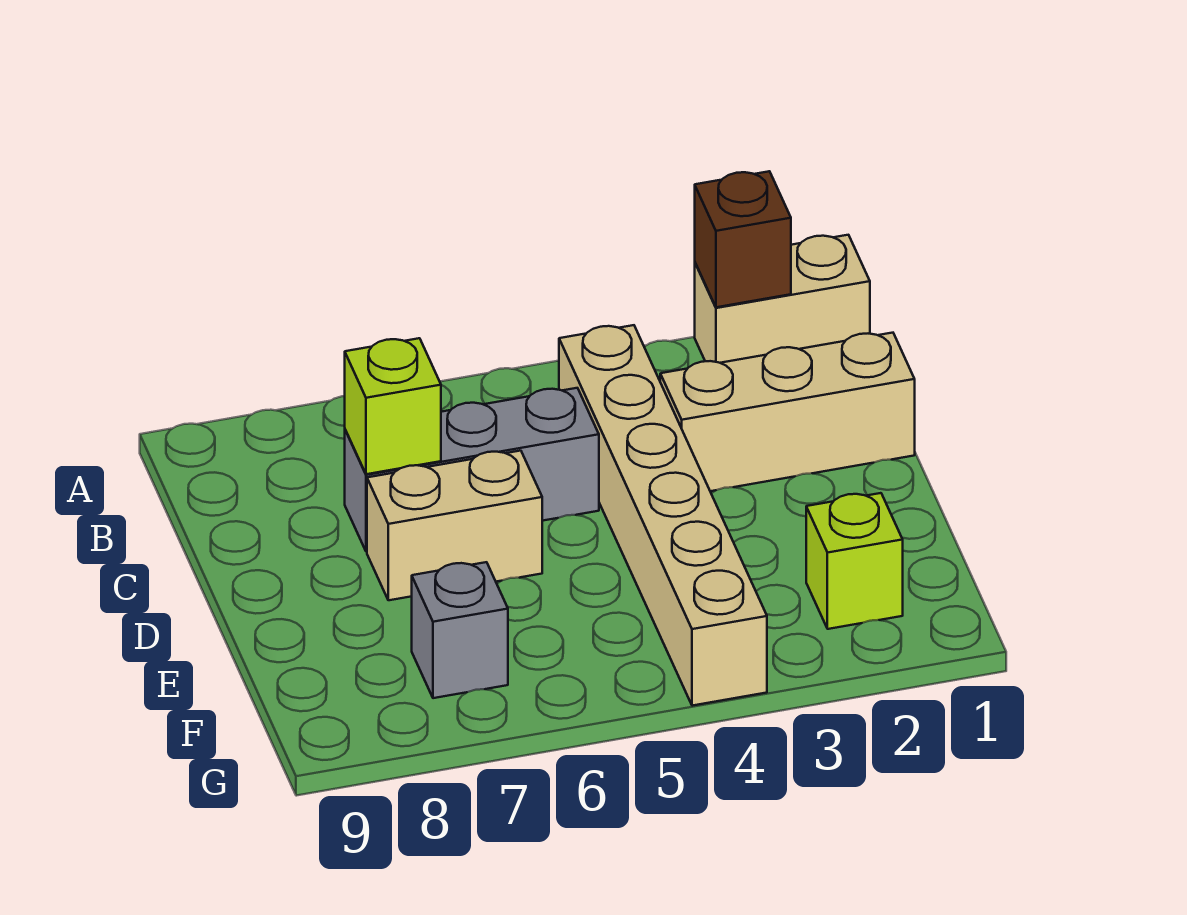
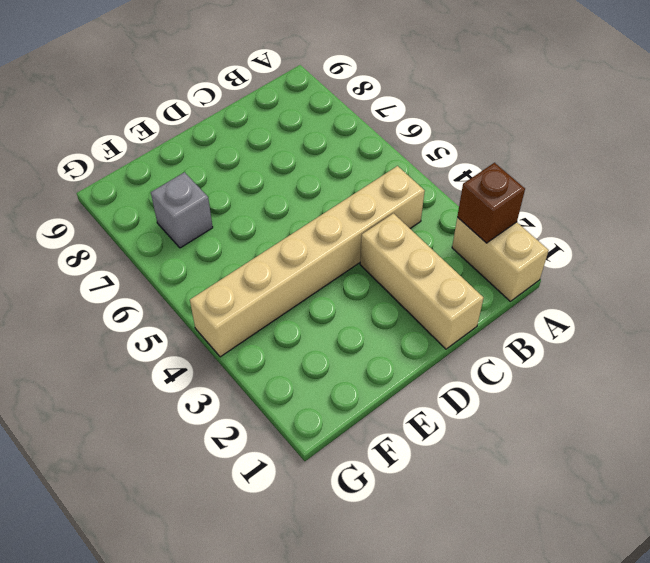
none -> grey 1x3 brick [345,388,599,552]
none -> tan 1x2 brick [367,451,542,600]

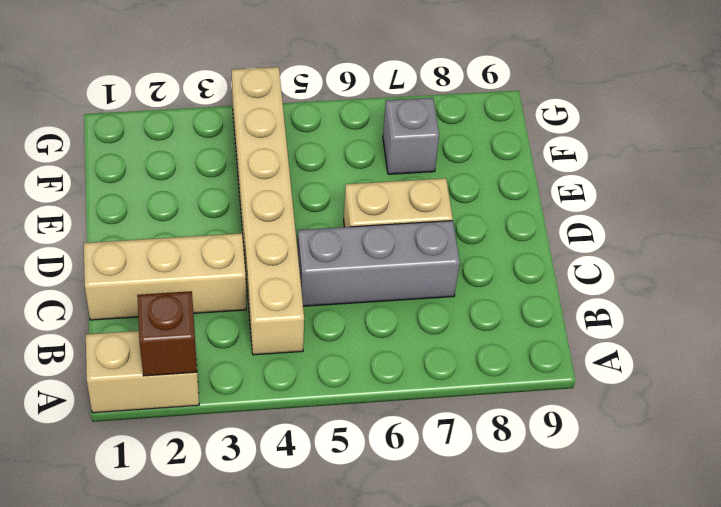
none -> lime 1x1 brick [806,493,903,629]
none -> lime 1x1 brick [345,338,441,474]

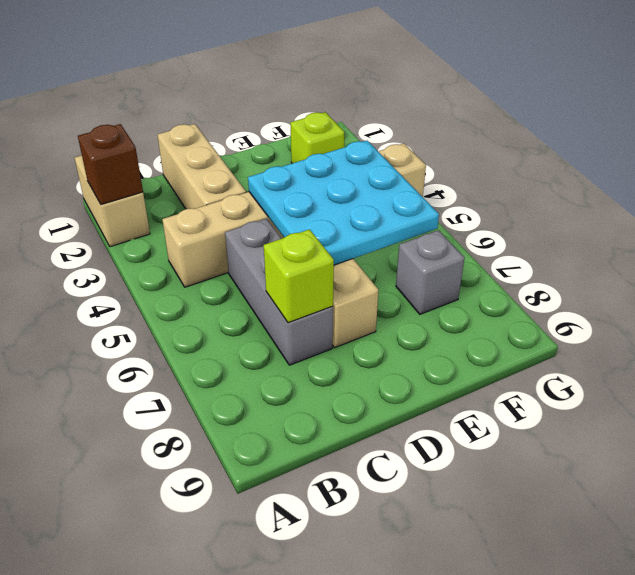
cyan 3x3 plate [248,141,439,265] -> none

